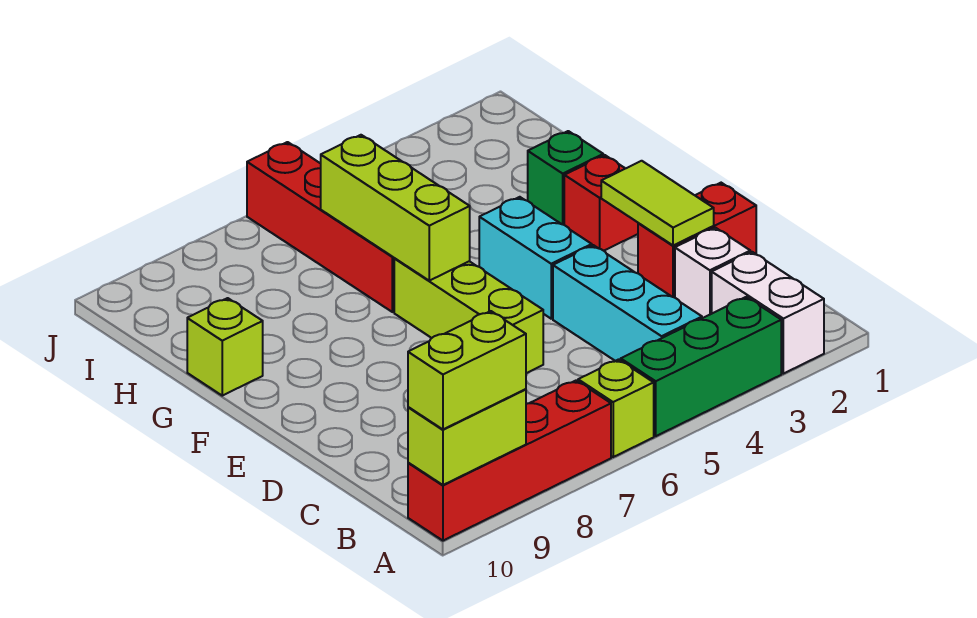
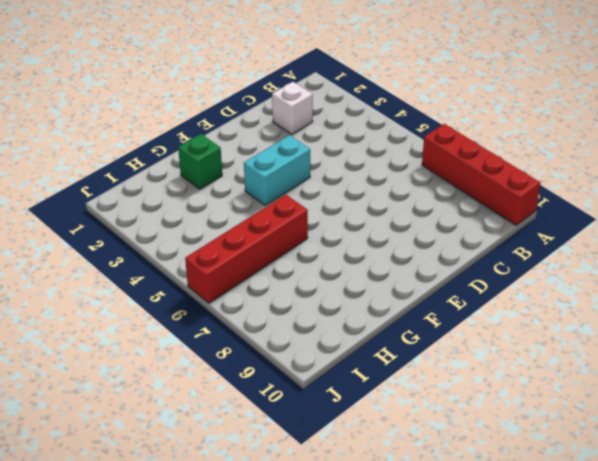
none -> white 1x2 brick [712,252,824,374]
none -> green 1x3 brick [621,297,781,436]
none -> lime 1x1 brick [578,359,654,457]

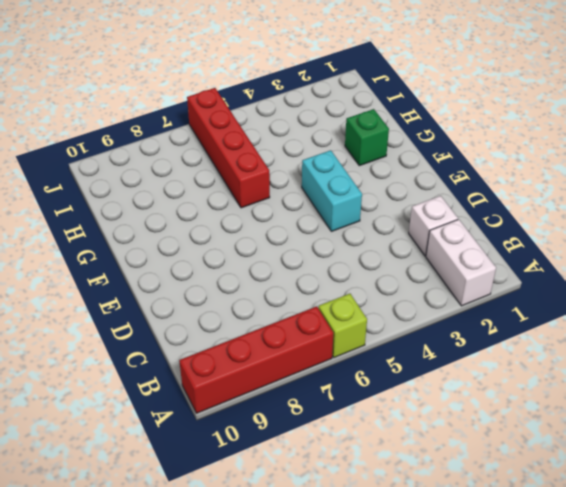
none -> green 1x3 brick [621,297,781,436]
none -> cyan 1x3 brick [553,245,702,361]
none -> red 1x2 brick [638,183,756,298]

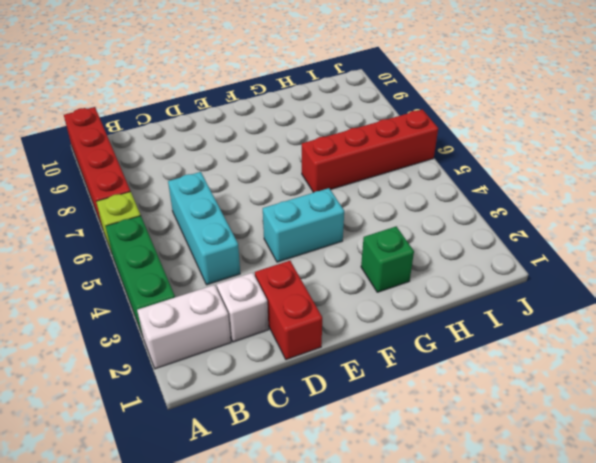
cyan 1x3 brick [168,172,240,285] -> cyan 1x3 brick turned to [553,245,702,361]
none -> lime 1x3 brick [394,259,543,373]
none -> red 1x1 brick [564,155,638,251]
none -> lime 1x1 brick [187,298,263,396]

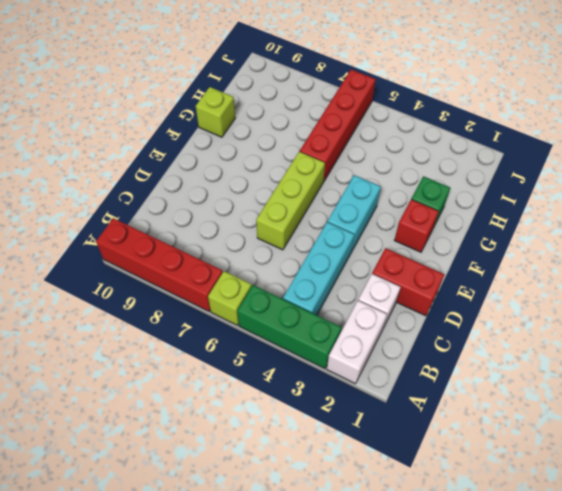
none -> lime 1x2 brick [408,389,526,485]
none -> lime 1x2 tile [601,161,714,245]
none -> lime 1x3 brick [321,135,470,281]

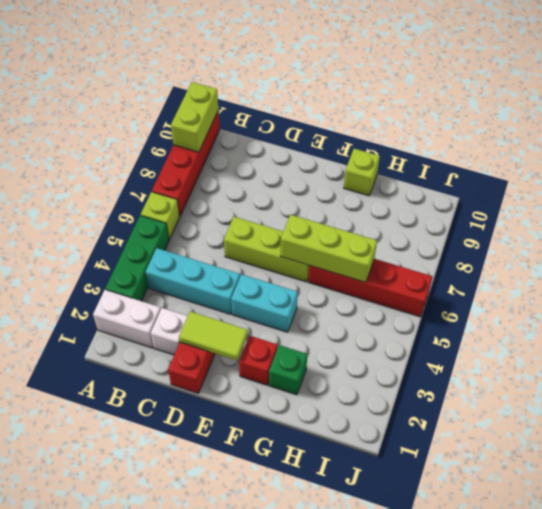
none -> lime 1x2 brick [408,311,526,429]

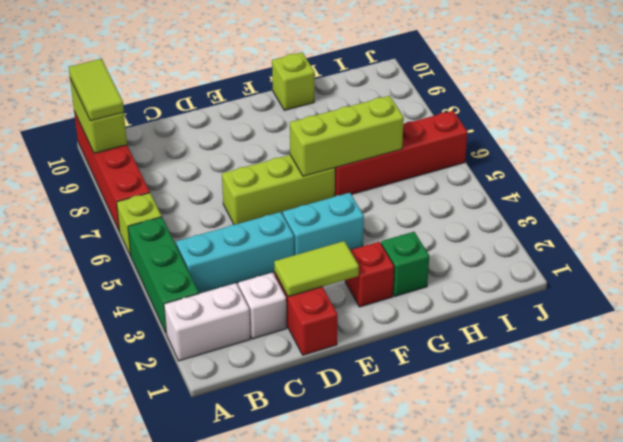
lime 1x2 tile [69,59,124,121] -> lime 1x2 brick [408,311,526,429]

